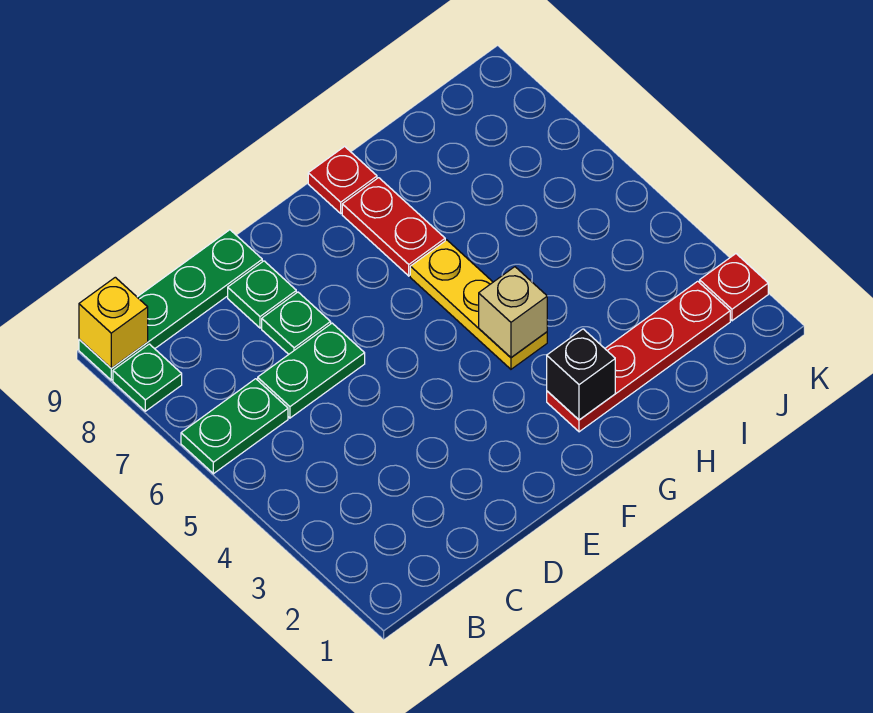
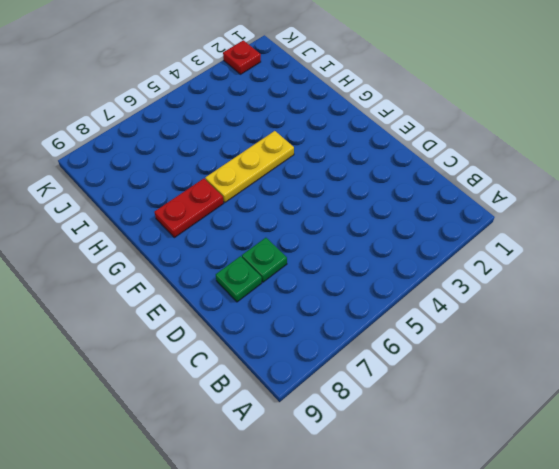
none -> green 1x2 plate [181,379,288,474]
none -> green 1x1 plate [113,344,182,411]
none -> green 1x4 plate [79,230,262,380]

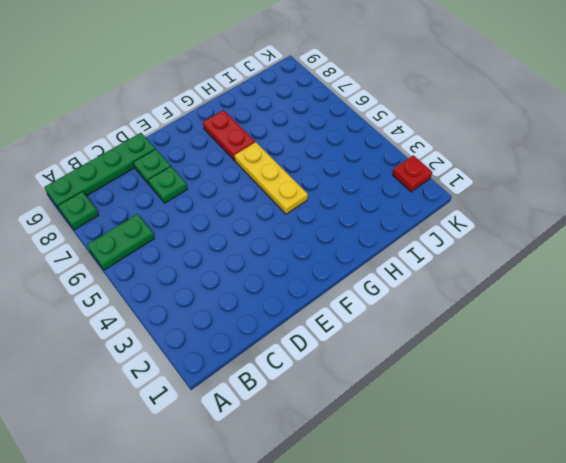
none -> green 1x2 plate [258,323,365,418]
none -> red 1x4 plate [547,281,730,432]
none -> red 1x1 plate [308,146,377,213]

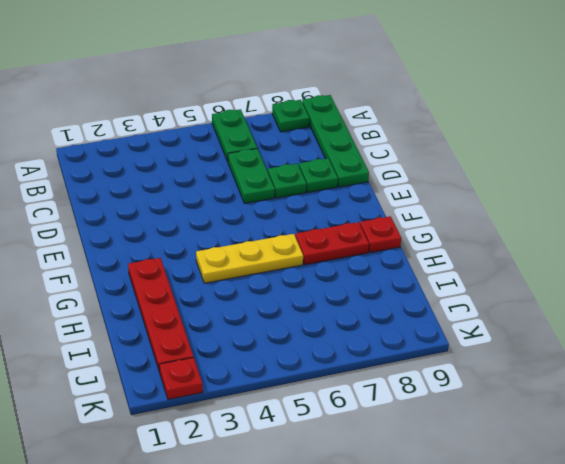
none -> yellow 1x1 brick [79,277,148,368]
none -> black 1x1 brick [547,329,615,420]
none -> tan 1x1 brick [479,267,547,357]

